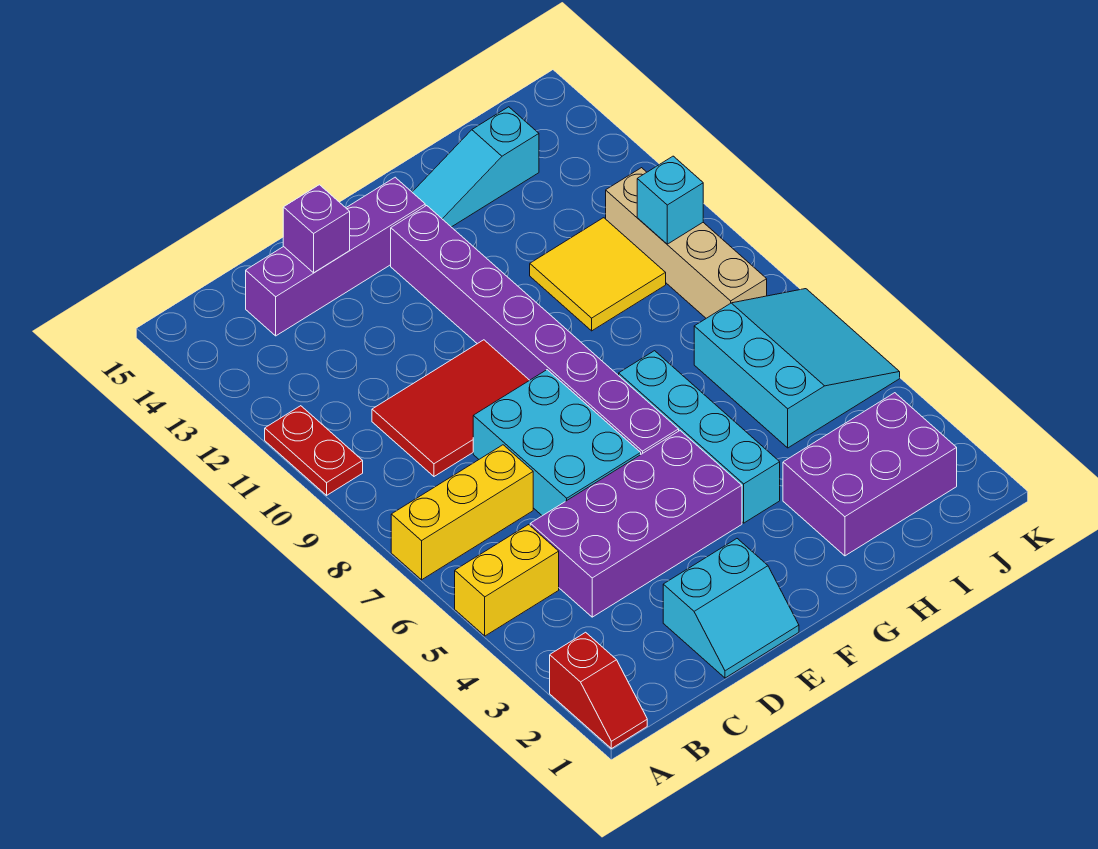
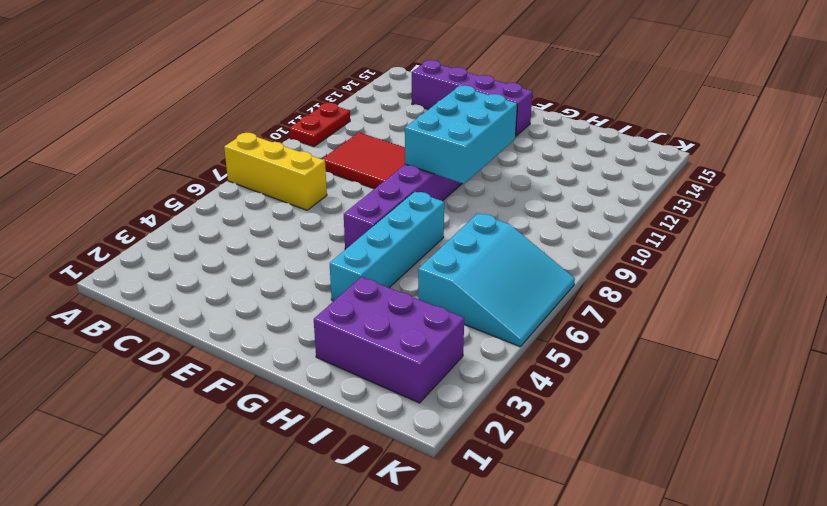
cyan 2x3 brick [405,85,517,184] -> cyan 2x3 brick moved to [473,370,641,516]
none -> red 1x2 slope [550,632,647,749]
none -> yellow 1x2 brick [455,525,559,636]
none -> purple 2x4 brick [530,431,742,617]

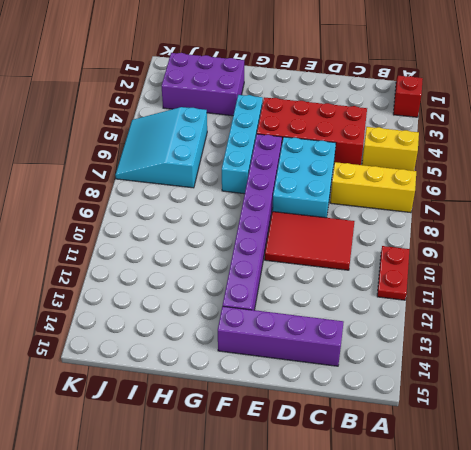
red 2x4 brick [257,97,367,165] -> purple 2x4 brick [530,431,742,617]
none -> cyan 2x2 slope [663,539,799,678]
none -> cyan 1x3 slope [412,107,539,227]
none -> yellow 2x2 tile [530,218,666,331]

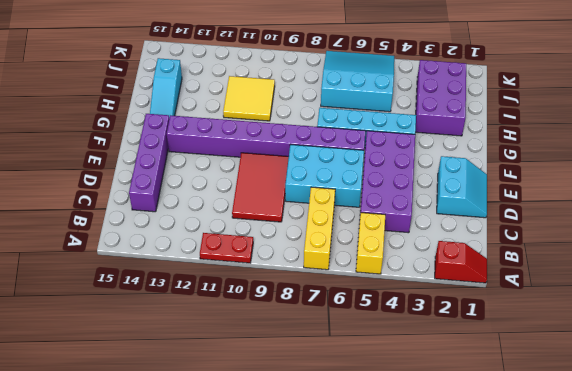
none -> tan 1x4 brick [606,168,767,318]
none -> purple 1x1 brick [283,185,350,273]
none -> cyan 1x1 brick [637,156,703,244]

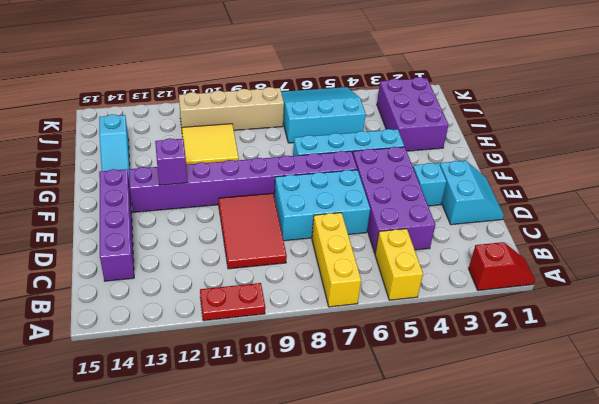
cyan 1x1 brick [413,163,447,206] -> cyan 1x1 brick moved to [637,156,703,244]
purple 1x1 brick [155,138,187,185] -> purple 1x1 brick moved to [283,185,350,273]

